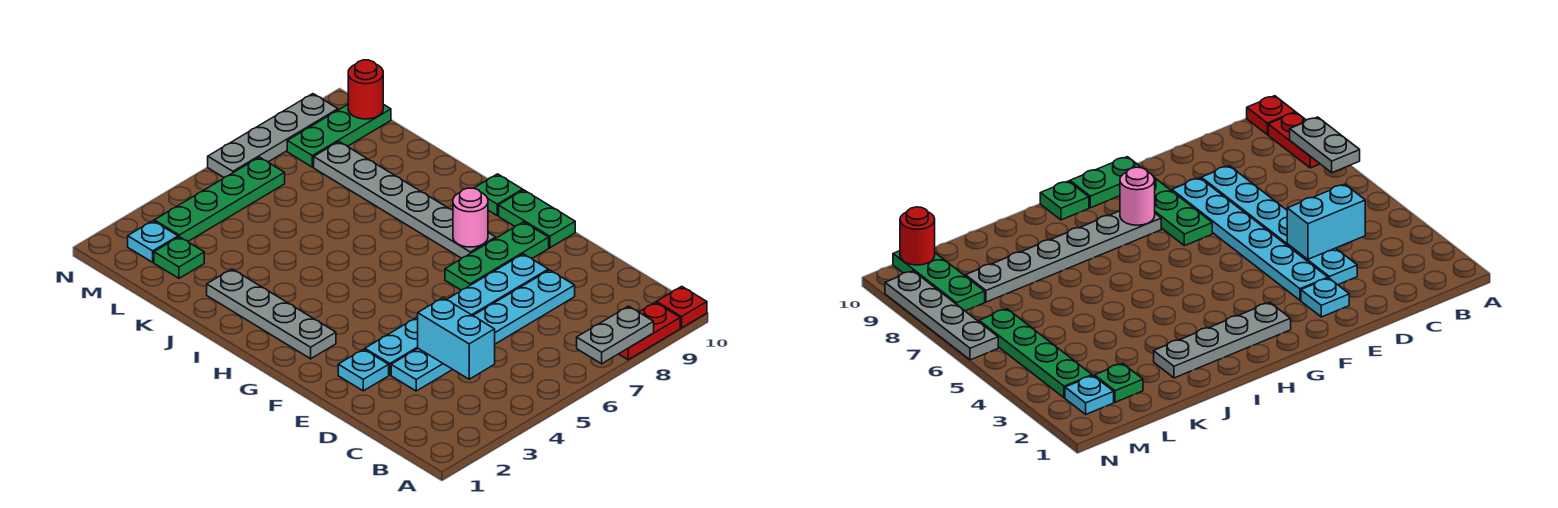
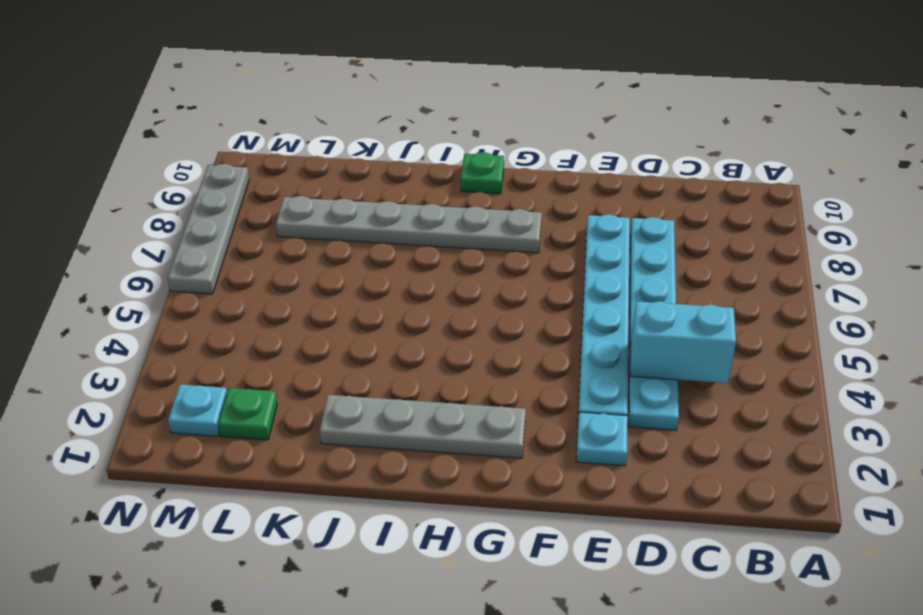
none -> red 1x2 plate [619,302,680,360]
none -> red 1x1 plate [656,286,707,328]
none -> green 1x3 plate [445,222,549,290]

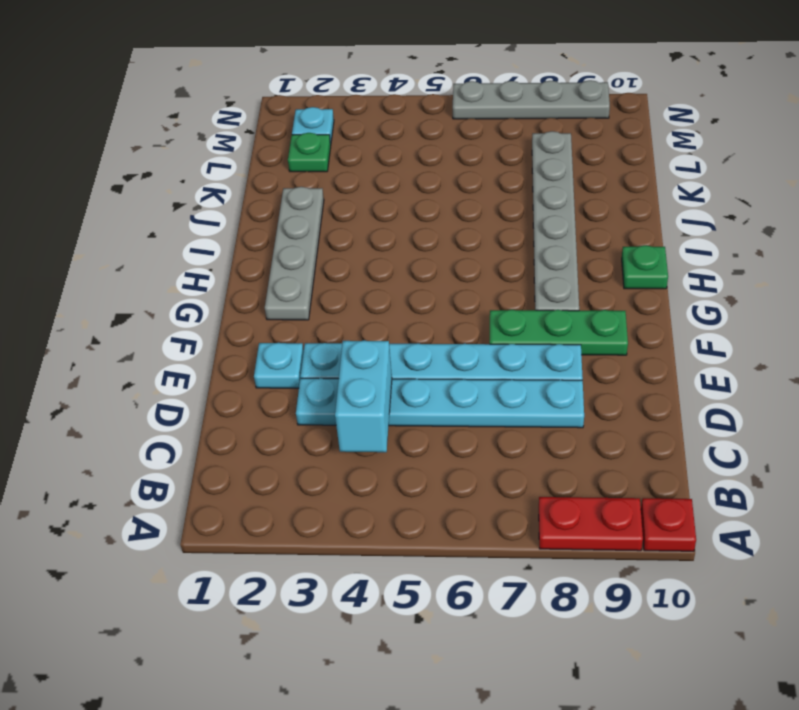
none -> green 1x2 plate [499,190,575,248]
none -> green 1x4 plate [154,157,285,241]
none -> green 1x3 plate [287,104,391,167]

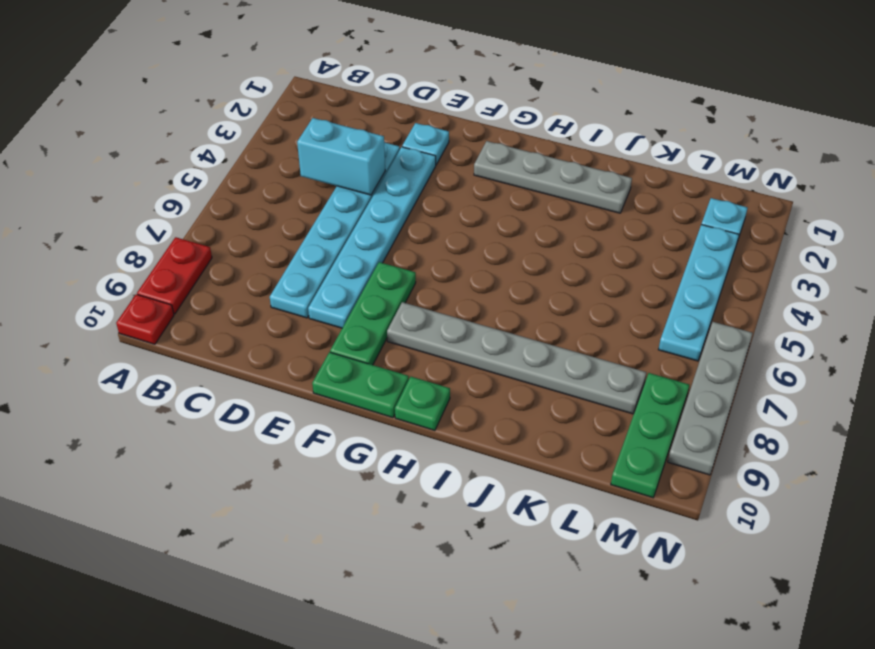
cyan 1x4 plate [658,225,739,361] -> green 1x4 plate [154,157,285,241]
none -> green 1x1 plate [154,237,204,278]
none -> grey 1x2 plate [577,306,654,364]
none -> pink 1x1 round brick [453,188,488,247]

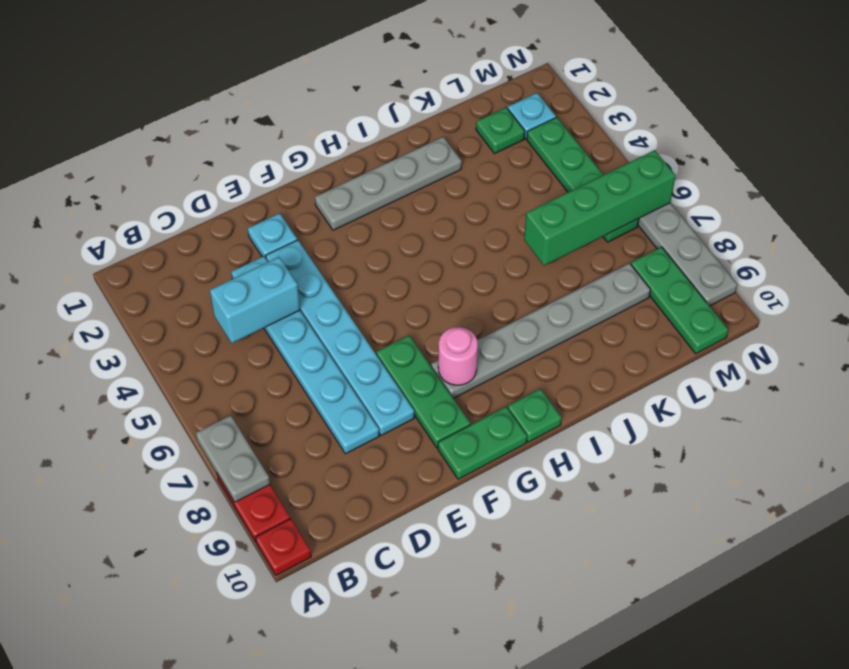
green 1x4 brick [524,150,676,266] -> none
none -> red 1x1 round brick [348,60,383,119]

